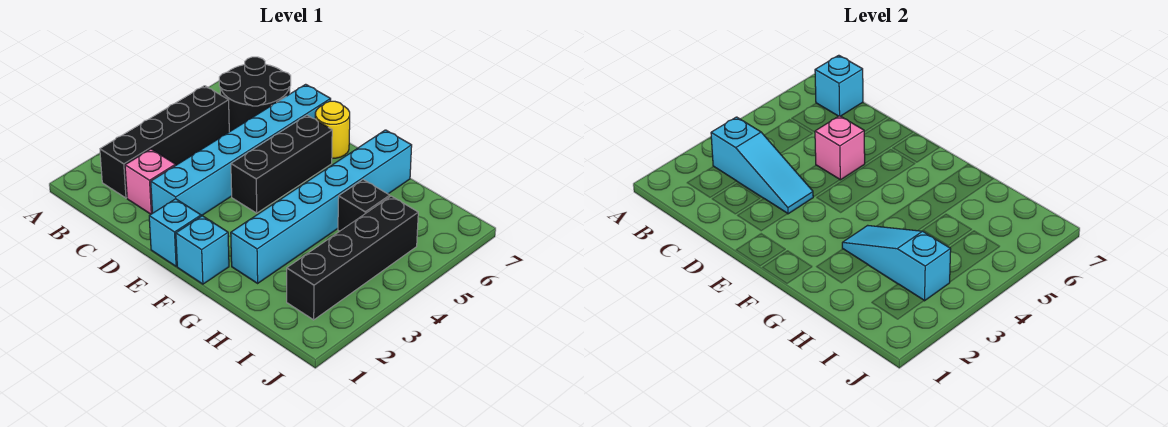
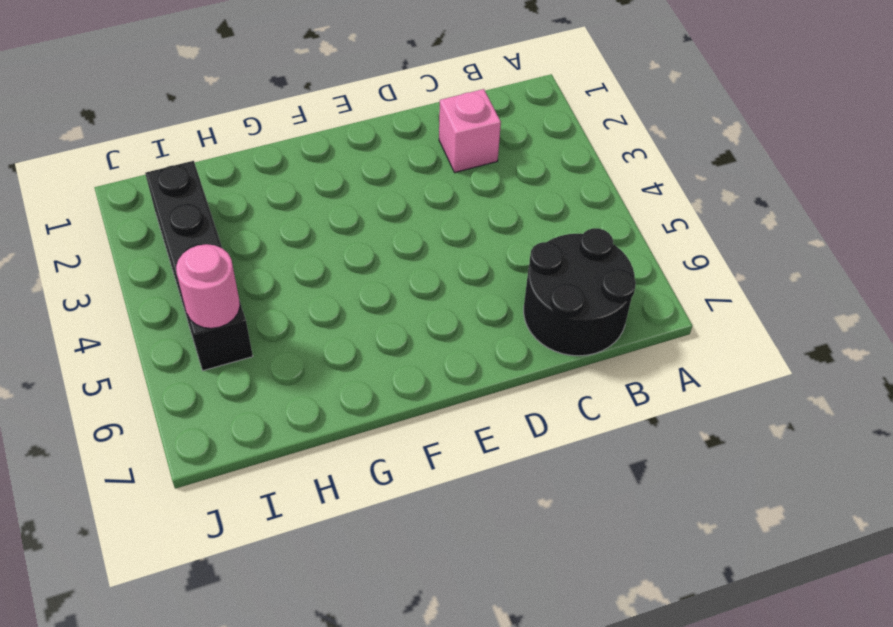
pink 1x1 round brick [176,244,240,328] -> none
none -> black 1x4 brick [100,86,229,198]
none -> cyan 1x6 brick [151,84,331,216]
none -> cyan 1x1 brick [149,199,201,266]

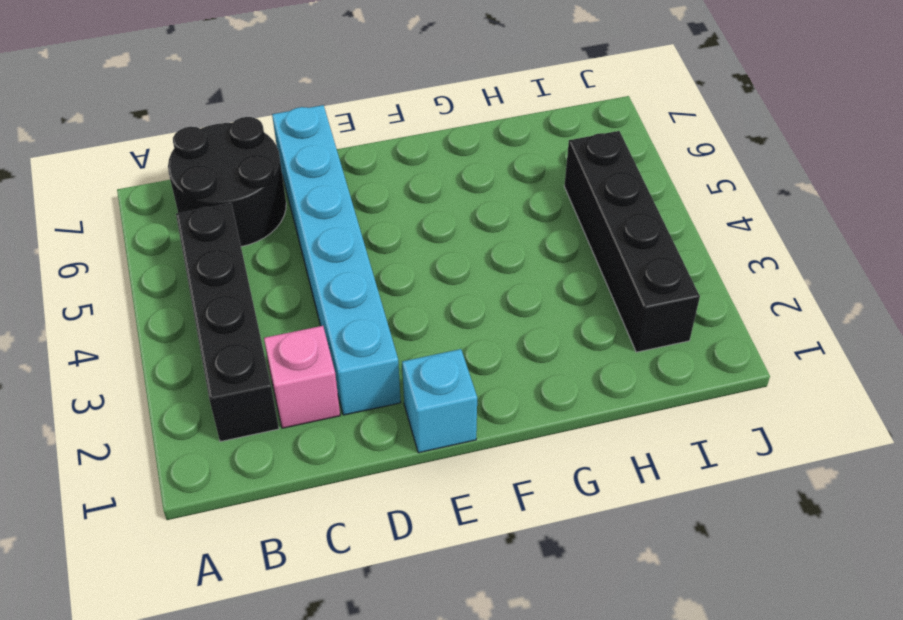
none -> black 1x3 brick [231,115,332,213]
none -> yellow 1x1 round brick [315,101,350,158]
none -> cyan 1x1 brick [176,216,229,284]

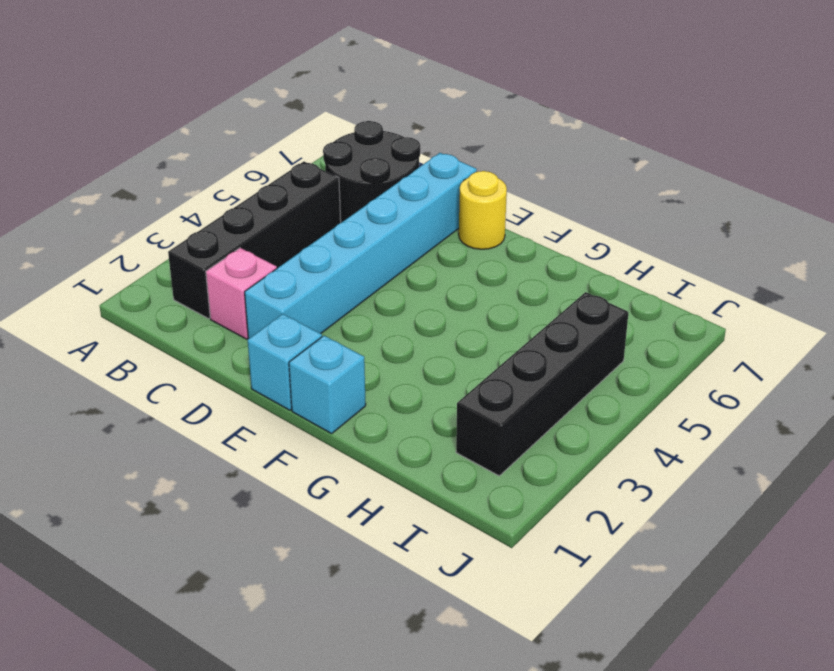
none -> black 1x3 brick [231,115,332,213]
none -> cyan 1x6 brick [231,130,412,283]
none -> black 1x1 brick [338,180,390,231]

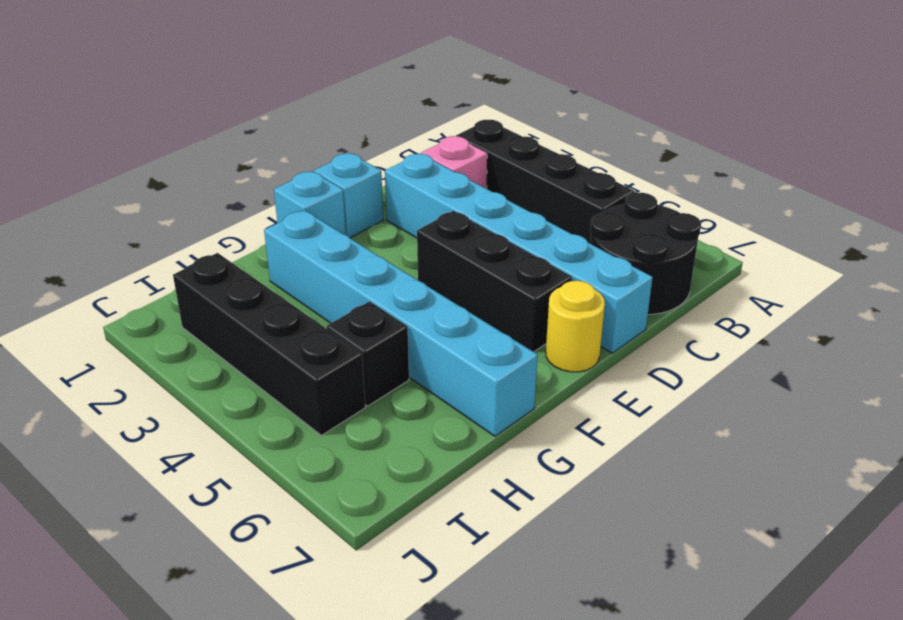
none -> cyan 1x3 slope [711,117,813,214]
none -> cyan 1x1 brick [815,55,863,116]
none -> pink 1x1 brick [815,116,865,180]

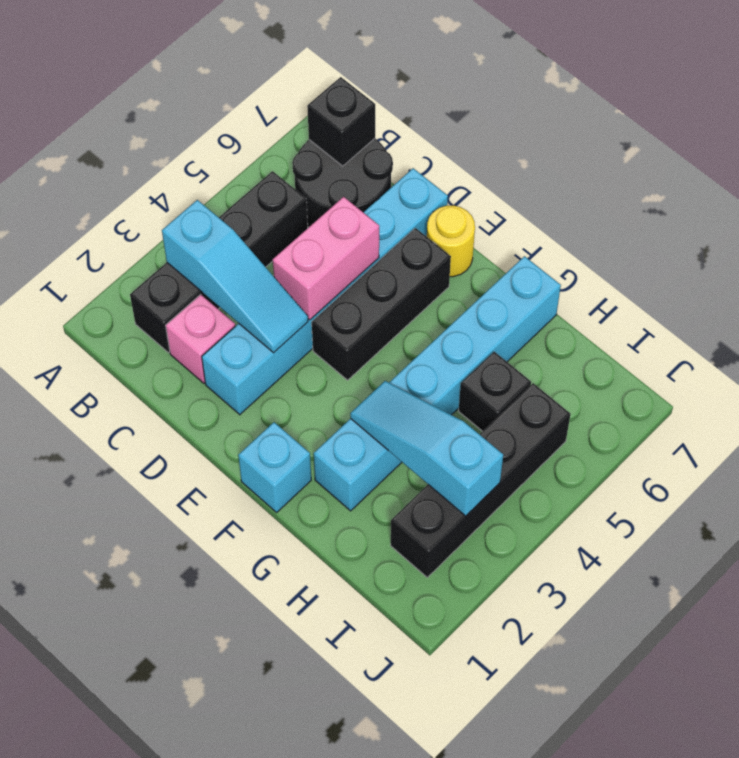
black 1x1 brick [307,77,375,166] -> cyan 1x1 brick [815,55,863,116]
pink 1x2 brick [273,197,379,320] -> pink 1x1 brick [815,116,865,180]
none -> cyan 1x1 brick [149,199,201,266]

